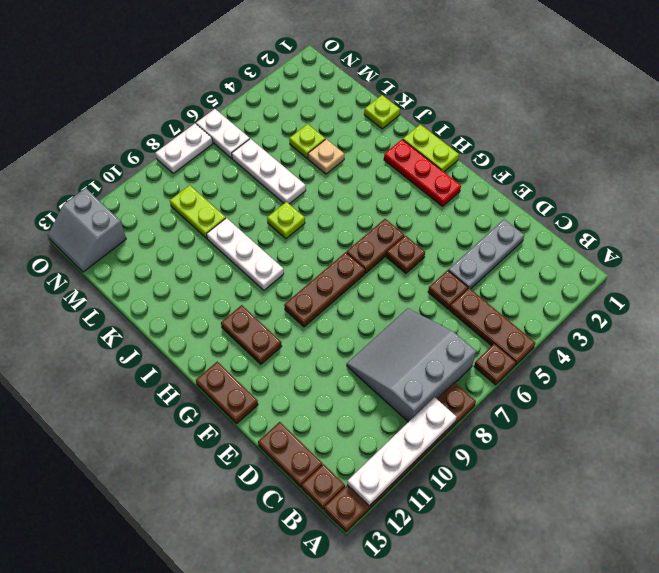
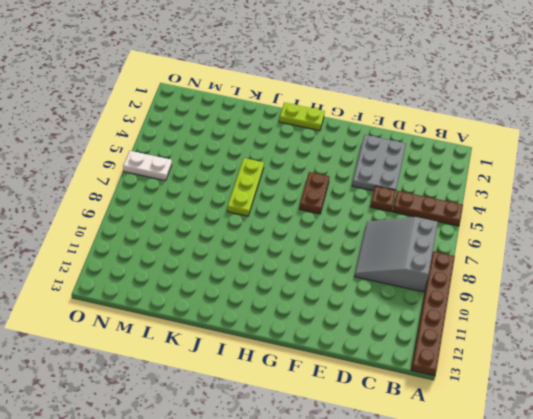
grey 2x3 plate [352,135,406,191] -> grey 1x3 plate [448,219,524,289]
lime 1x3 plate [227,158,264,216] -> lime 1x1 plate [267,202,305,239]
none -> brown 1x1 plate [474,344,516,385]
none -> brown 1x1 plate [302,464,345,509]
none -> brown 1x2 plate [258,422,322,487]

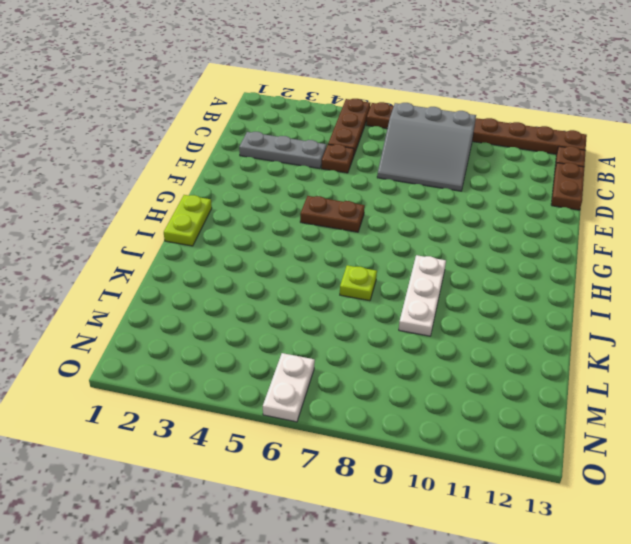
none -> brown 1x1 plate [386,236,425,273]
none -> brown 1x2 plate [196,362,258,424]
none -> red 1x3 plate [384,140,461,206]

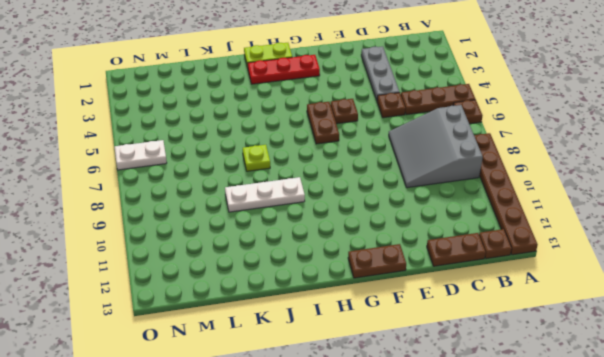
none -> brown 1x3 plate [284,252,365,327]
none -> brown 1x2 plate [221,305,282,364]
none -> lime 1x1 plate [364,95,400,129]

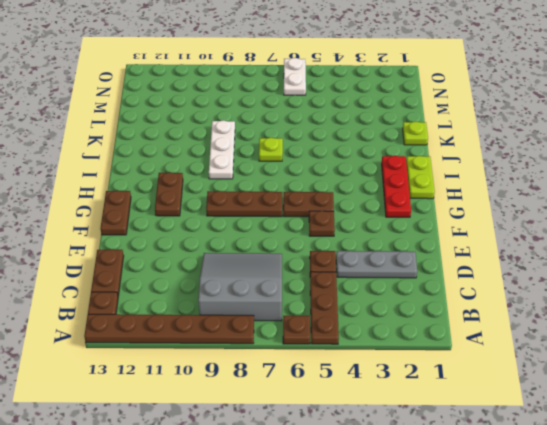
none -> tan 1x1 plate [308,139,344,174]
none -> white 1x3 plate [232,139,306,204]
none -> lime 1x1 plate [289,124,325,158]

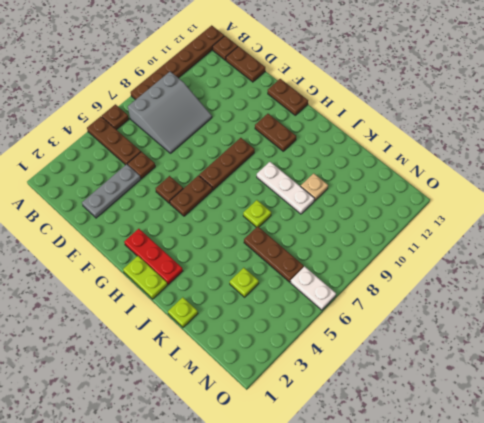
brown 1x3 plate [244,226,304,282] -> white 1x3 plate [232,139,306,204]
tan 1x1 plate [301,173,328,201] -> tan 1x1 plate moved to [308,139,344,174]
none -> lime 1x2 plate [170,185,226,238]
none -> grey 2x2 slope [48,188,126,272]
none -> white 1x2 plate [155,124,213,174]

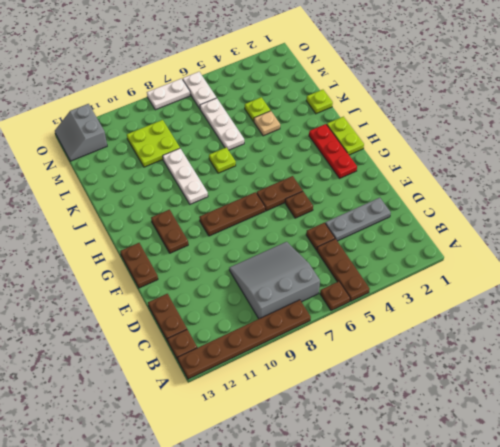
lime 2x2 plate [127,120,180,167] -> lime 1x2 plate [170,185,226,238]
none -> white 1x4 plate [347,397,457,506]

